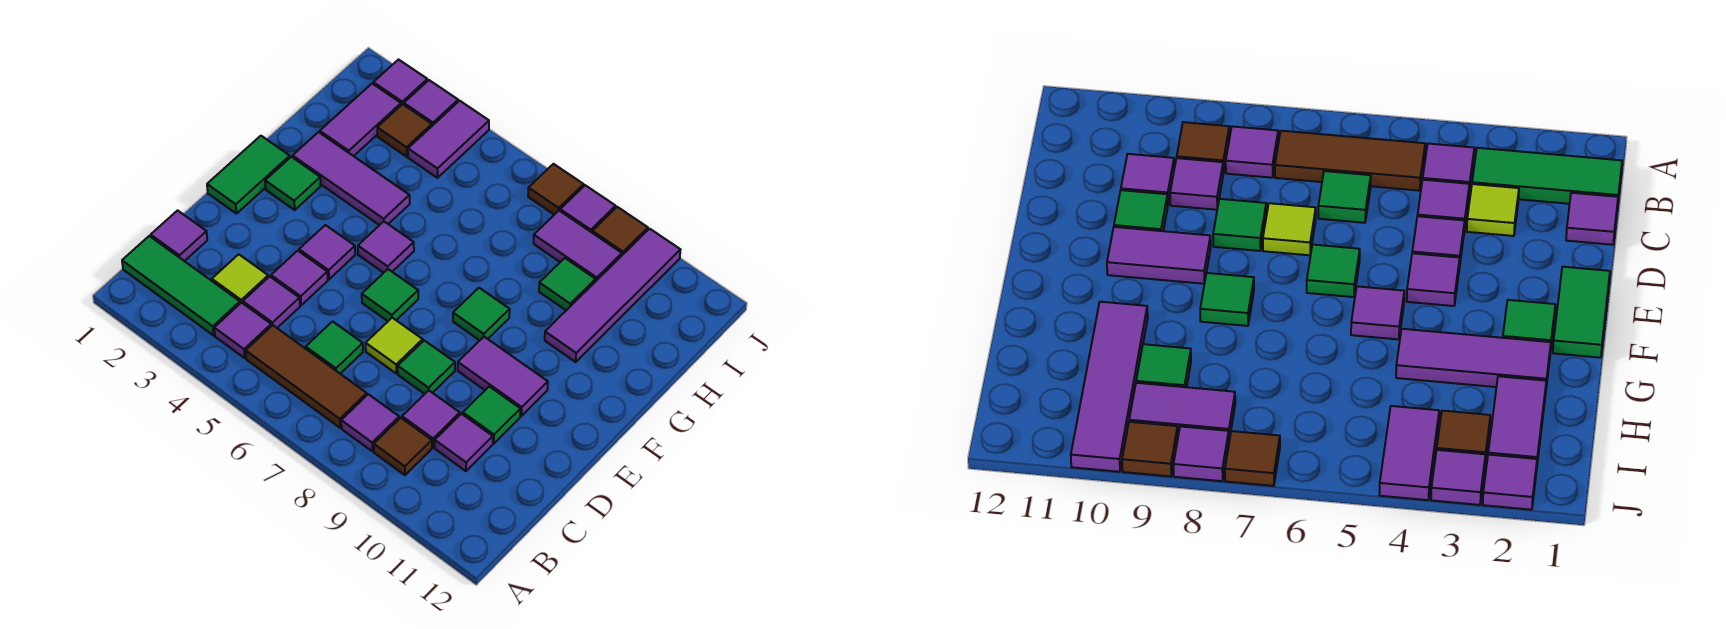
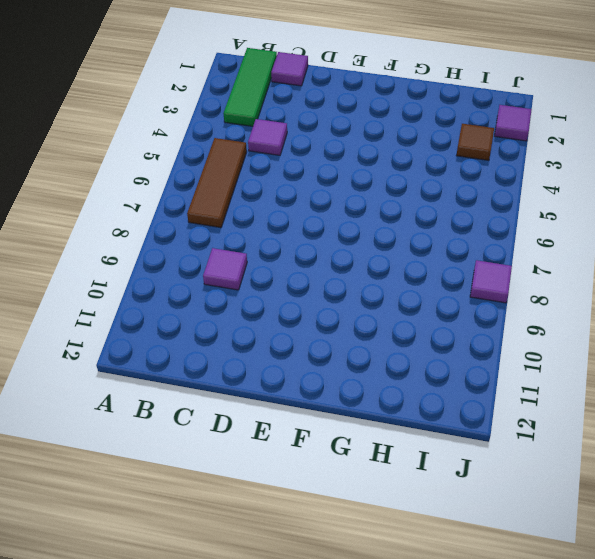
none -> purple 1x1 tile [214,302,271,358]
none -> purple 1x1 tile [341,394,399,451]
none -> brown 1x1 tile [374,418,432,475]
none -> lime 1x1 tile [212,254,268,303]

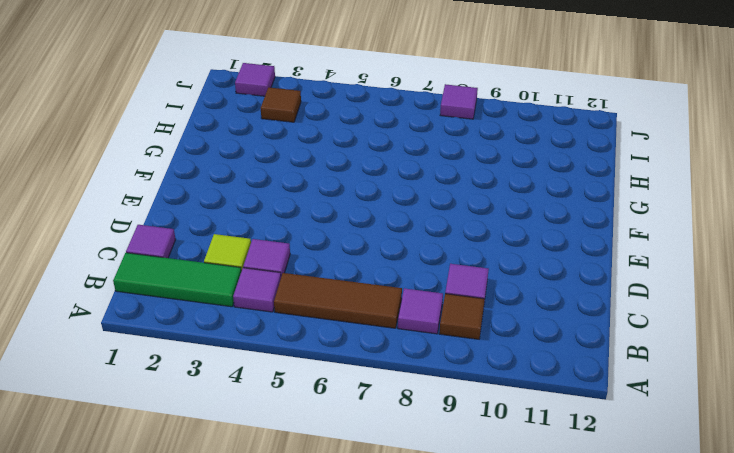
none -> green 1x1 tile [306,322,363,374]
none -> purple 1x1 tile [435,414,493,471]
none -> purple 1x1 tile [271,251,328,305]
none -> lime 1x1 tile [366,318,423,373]

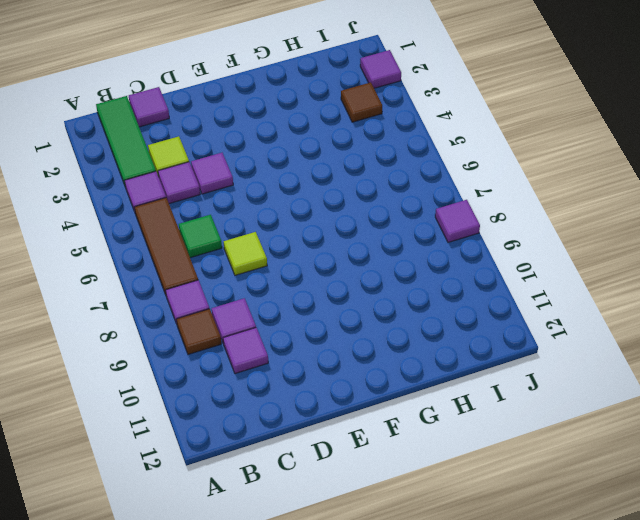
none -> green 1x1 tile [398,340,455,394]
none -> green 1x1 tile [463,387,520,443]
none -> green 1x2 tile [207,136,290,214]
none -> purple 1x1 tile [299,225,355,279]

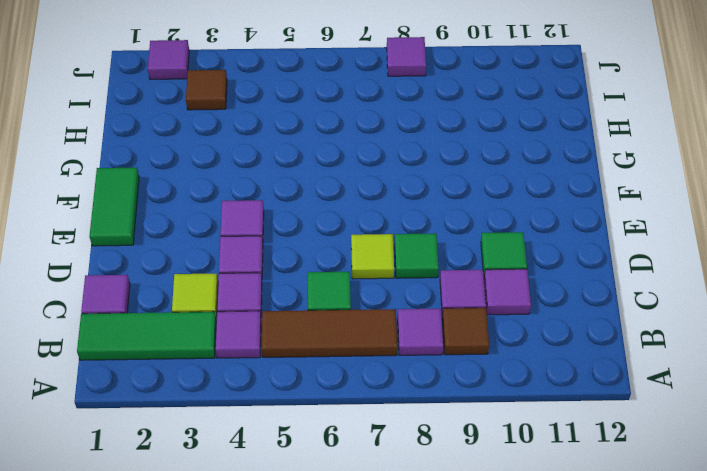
none -> green 1x1 tile [362,269,418,321]
none -> purple 1x2 tile [458,337,548,416]
none -> green 1x1 tile [265,157,321,210]
none -> purple 1x1 tile [358,222,414,273]

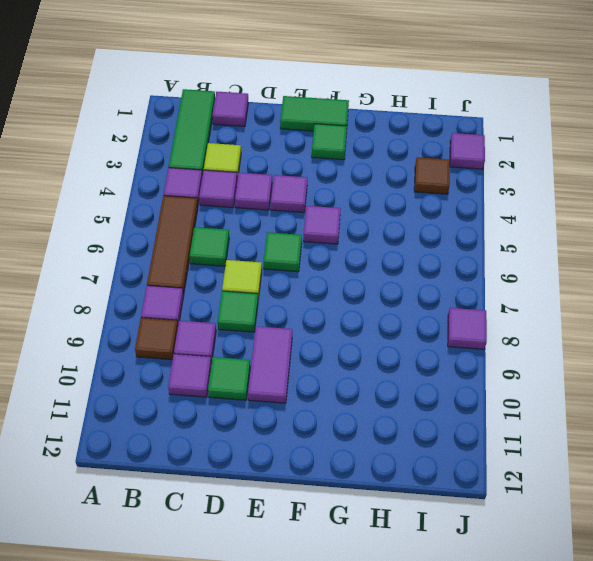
none -> green 1x1 tile [453,288,510,340]
none -> purple 1x3 tile [293,132,410,225]
none -> purple 1x4 tile [545,229,680,362]
none -> purple 1x2 tile [320,84,401,156]

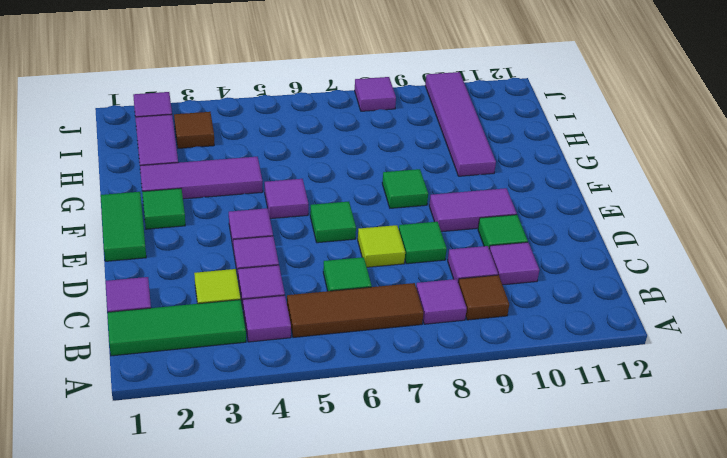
none -> green 1x1 tile [539,258,596,310]
none -> purple 1x2 tile [408,101,489,178]
none -> purple 1x2 tile [534,211,622,282]
none -> purple 1x1 tile [404,80,458,126]

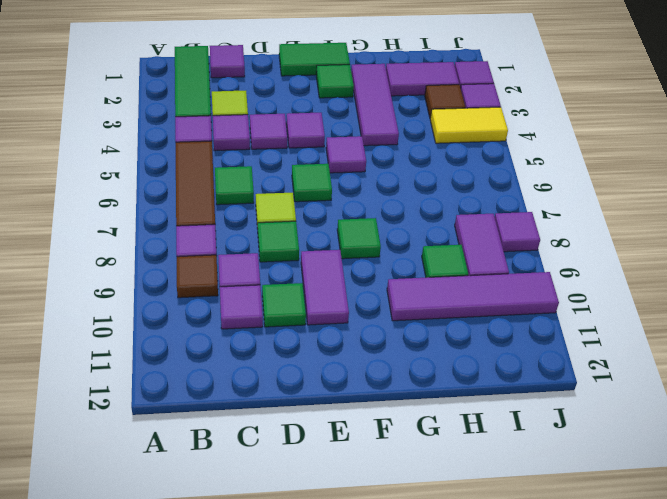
yellow 1x2 tile [430,107,508,143] -> purple 1x2 tile [408,101,489,178]
none -> brown 1x1 tile [528,164,584,215]
none -> brown 1x1 tile [592,207,648,255]

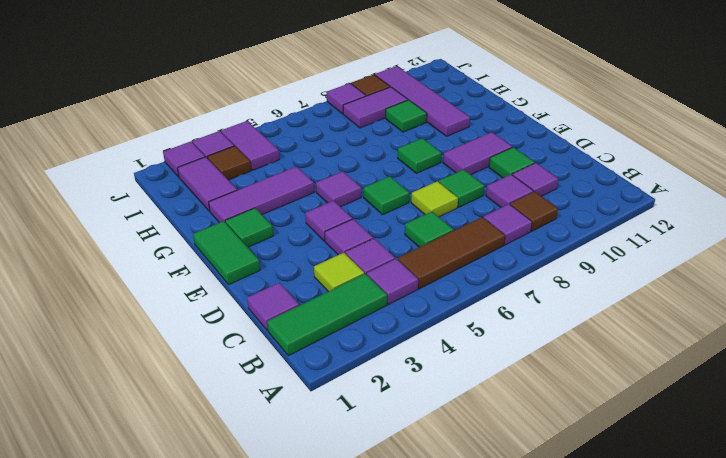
none -> brown 1x1 tile [528,164,584,215]

